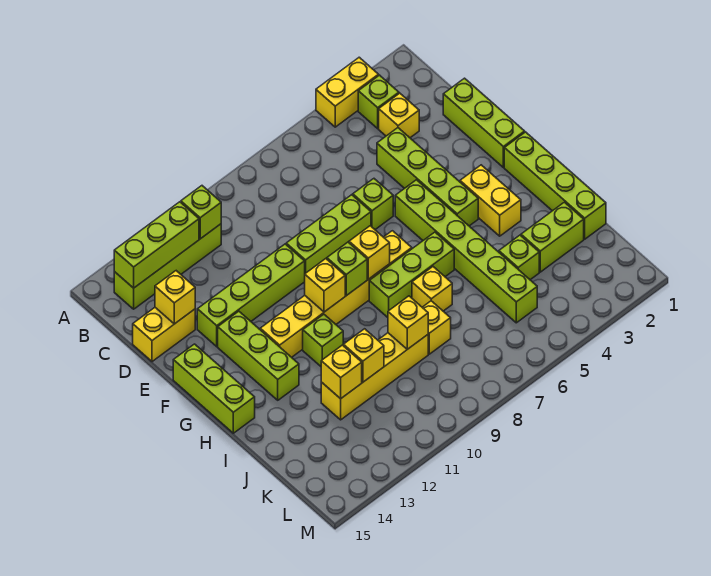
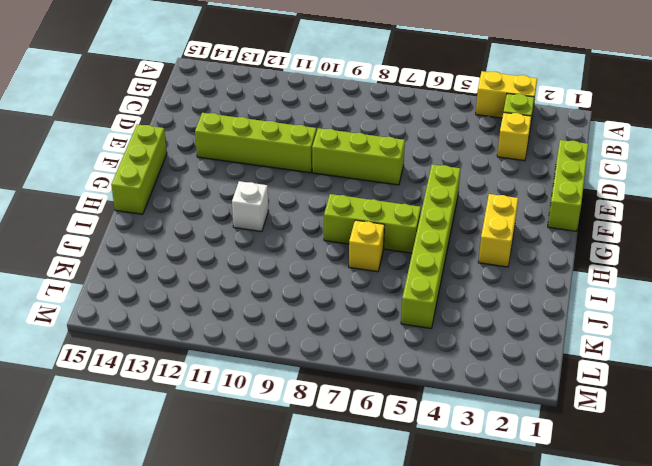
white 1x1 brick [232,181,268,232] -> lime 1x1 brick [303,314,343,366]
none -> lime 1x4 brick [114,224,221,309]
none -> lime 1x4 brick [377,128,478,226]
none -> yellow 1x2 brick [133,308,195,362]
none -> lime 1x1 brick [353,179,393,229]

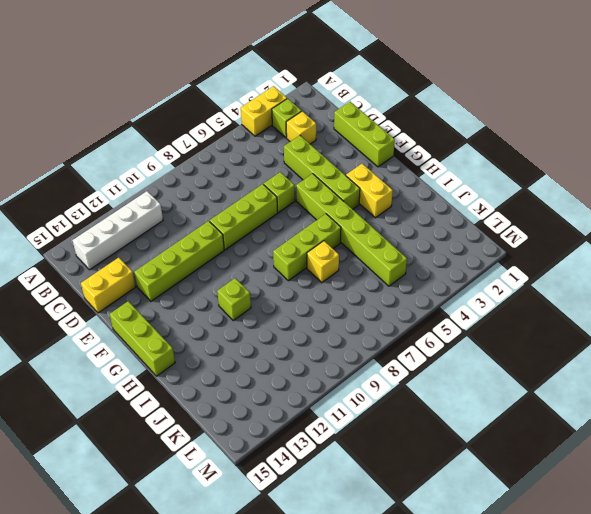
white 1x4 brick [73,191,163,270] -> lime 1x4 brick [114,224,221,309]
none -> lime 1x3 brick [218,311,299,400]
none -> lime 1x4 brick [504,132,606,239]
none -> yellow 1x6 brick [260,231,412,357]
none -> lime 1x2 brick [521,202,584,272]

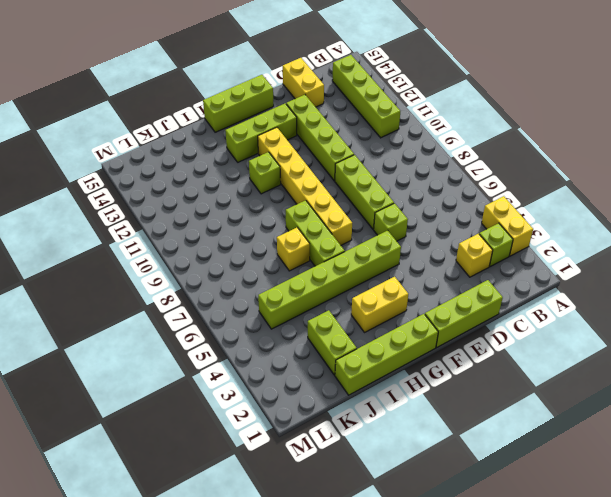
none -> lime 1x4 brick [377,128,478,226]
none -> lime 1x1 brick [499,235,539,280]
none -> yellow 1x1 brick [422,301,451,354]
none -> yellow 1x4 brick [321,333,428,420]

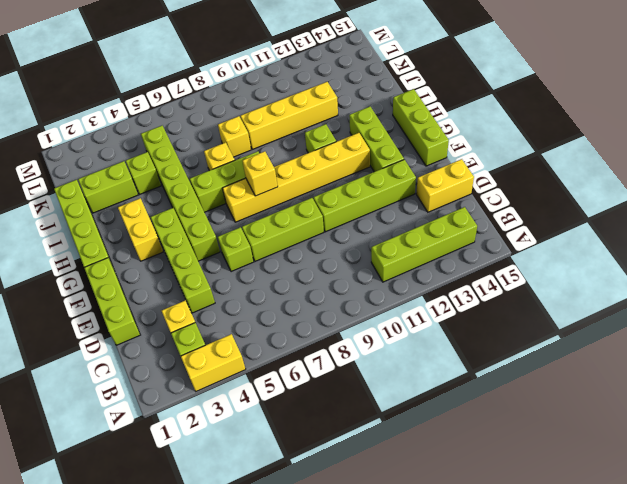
none -> lime 1x1 brick [181,186,221,239]
none -> lime 1x3 brick [114,202,199,288]
none -> yellow 1x1 brick [155,271,195,324]
none -> lime 1x1 brick [327,242,367,296]

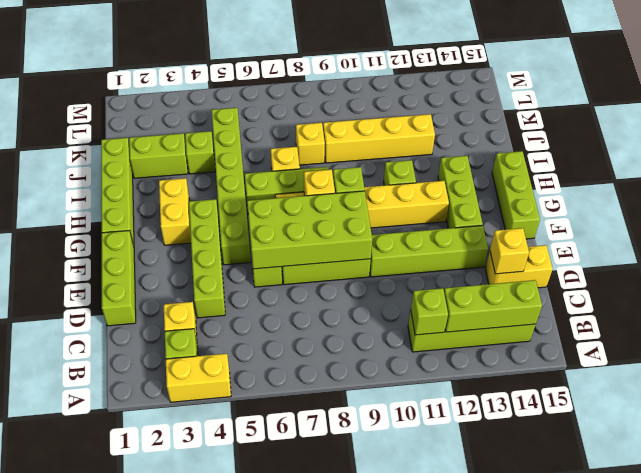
lime 2x4 brick [247,191,372,269] -> none
none -> yellow 1x1 brick [305,259,345,312]
none -> yellow 1x1 brick [388,296,428,349]
none -> yellow 1x1 brick [343,329,384,382]
none -> yellow 1x1 brick [321,345,362,399]

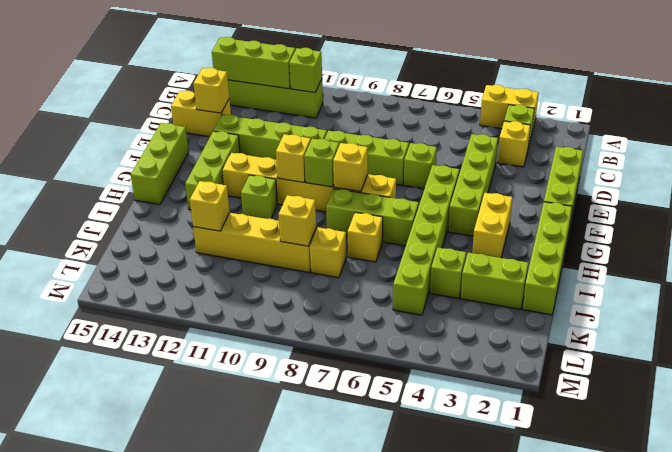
none -> yellow 1x1 brick [343,329,384,382]

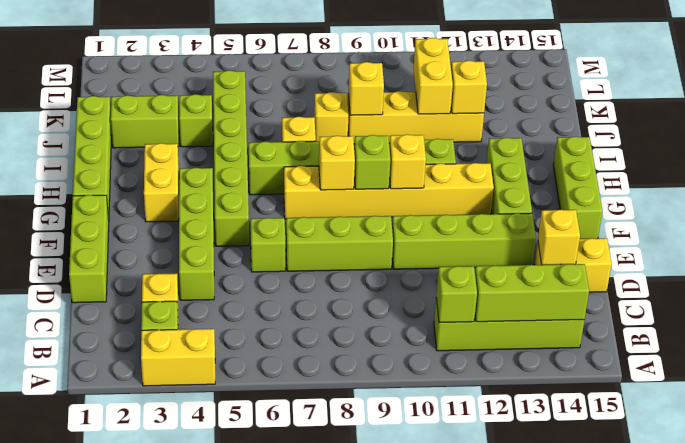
yellow 1x2 brick [413,38,453,114] -> yellow 1x1 brick [343,329,384,382]

